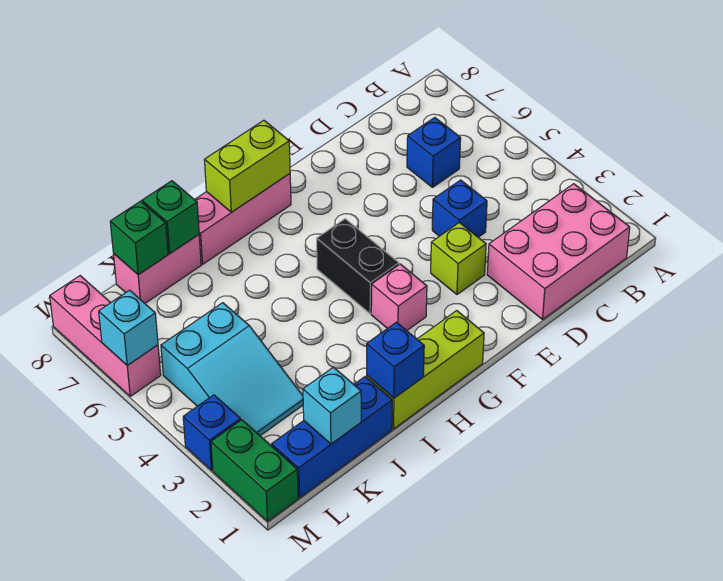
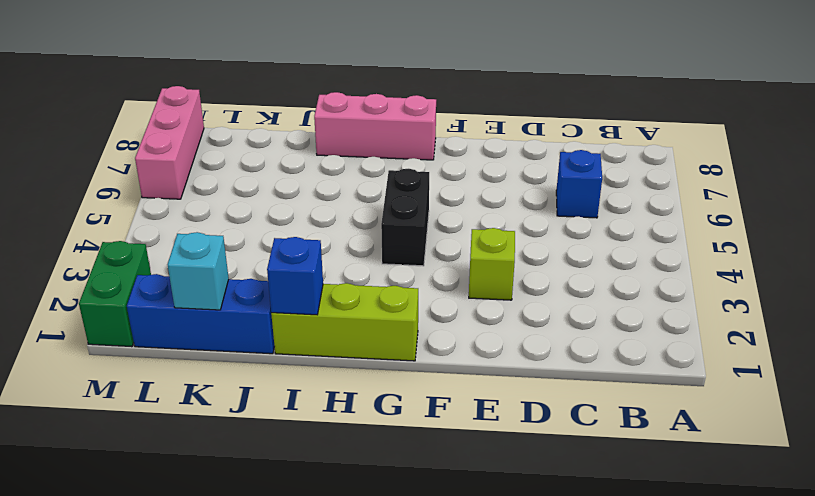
none -> pink 2x3 brick [487,184,630,319]
none -> blue 1x1 brick [432,180,487,237]
none -> pink 1x1 brick [371,264,427,331]

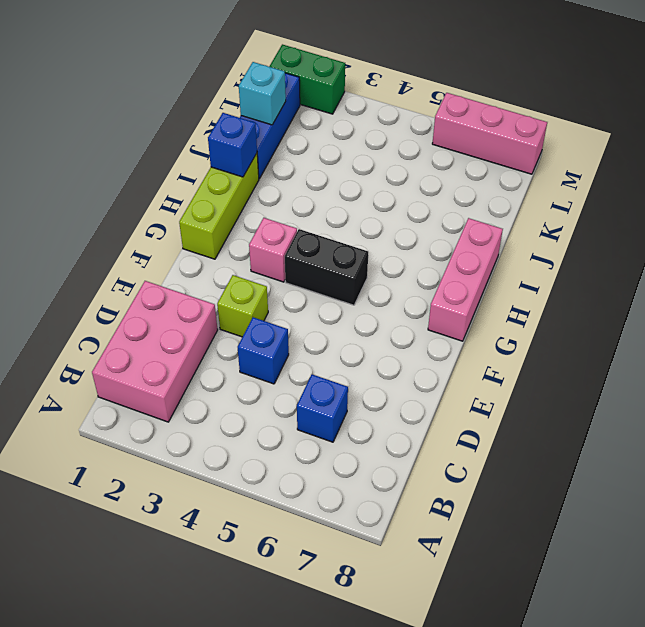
none -> pink 1x2 brick [114,235,201,303]
none -> cyan 2x3 slope [161,303,303,436]
none -> blue 1x1 brick [183,395,241,470]

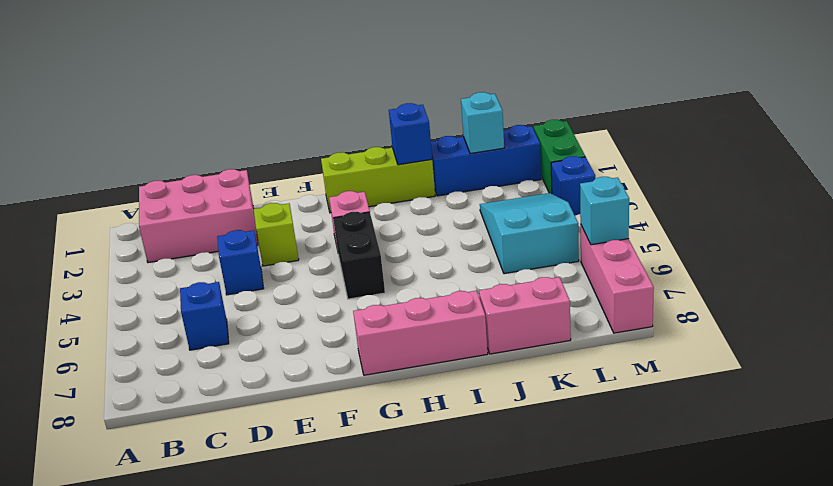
none -> lime 1x2 brick [205,120,290,212]
none -> green 1x1 brick [142,181,199,253]
none -> green 1x1 brick [110,201,168,275]

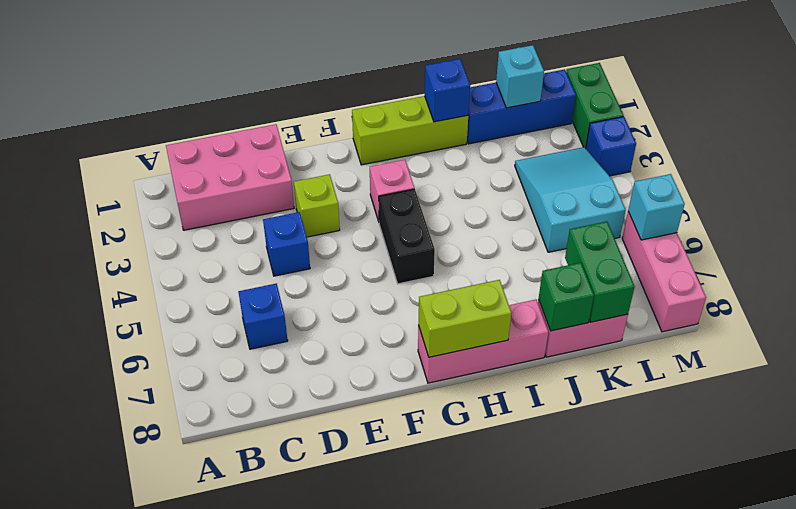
green 1x2 brick [565,222,635,322] -> green 1x1 brick [110,201,168,275]

